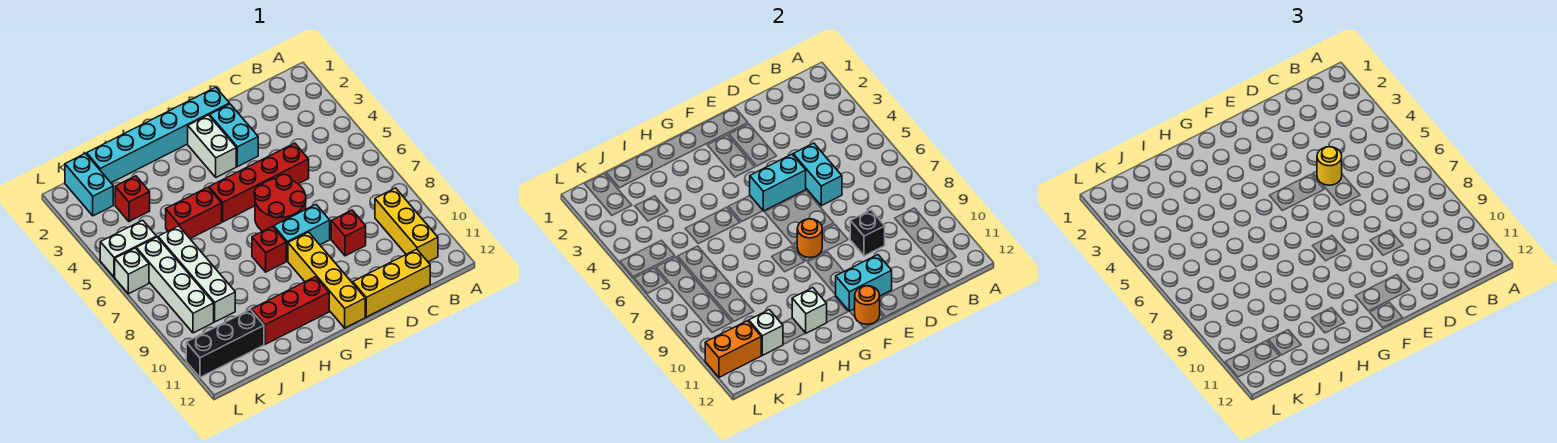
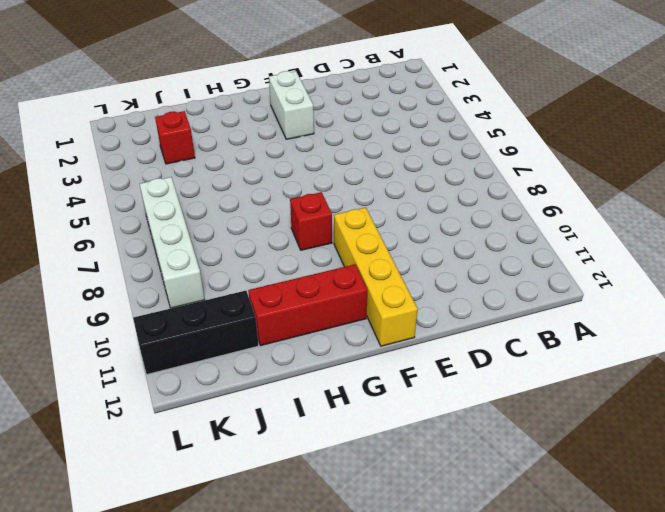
none -> yellow 1x3 brick [375,188,438,262]
none -> yellow 1x3 brick [353,249,430,317]
none -> red 1x4 brick [209,143,309,222]
none -> red 1x1 brick [331,210,366,256]

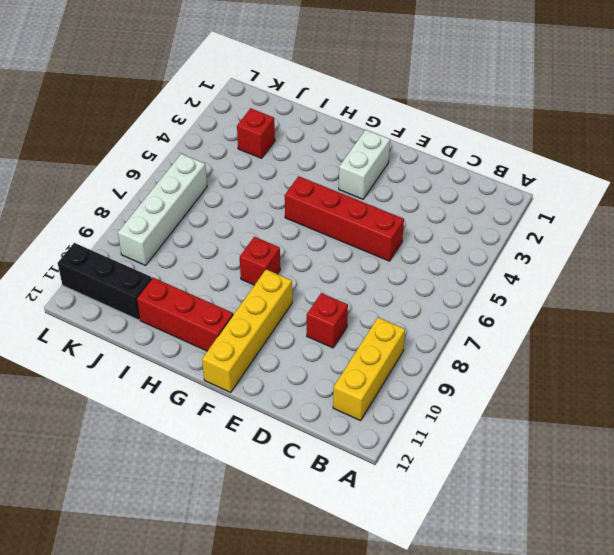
none -> yellow 1x3 brick [353,249,430,317]
none -> cyan 1x6 brick [87,87,230,183]
none -> cyan 1x2 brick [210,104,258,167]
none -> red 2x2 round brick [254,175,306,231]

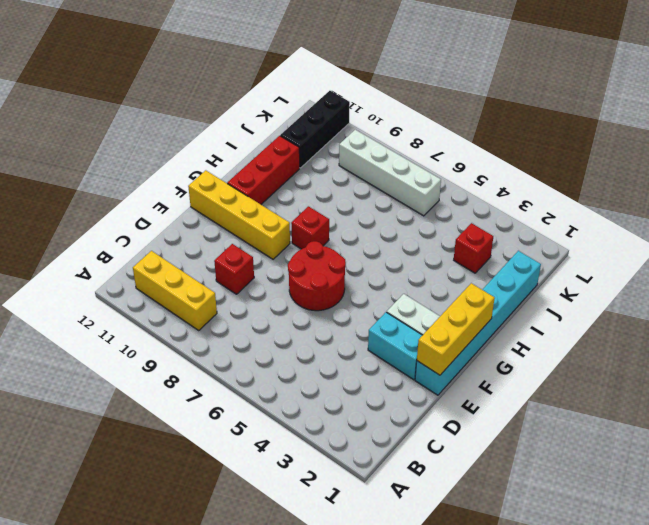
yellow 1x3 brick [417,283,495,375] -> yellow 1x3 brick moved to [353,249,430,317]
none -> red 1x4 brick [209,143,309,222]
none -> cyan 1x2 brick [274,205,330,261]
none -> red 1x2 brick [166,187,222,239]
none -> white 1x4 brick [158,226,235,322]

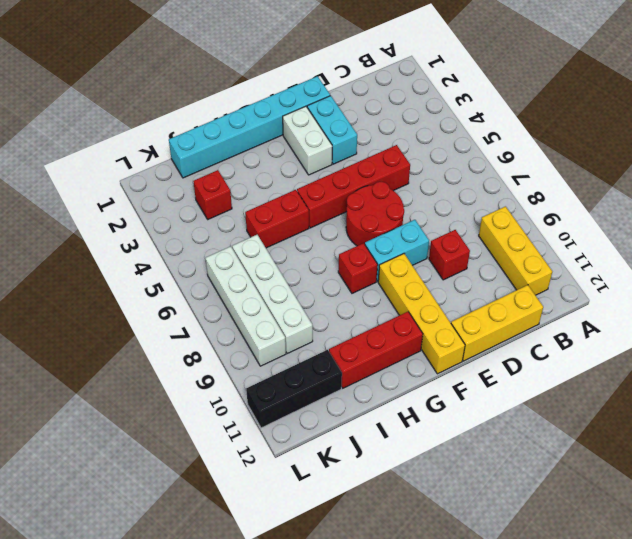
none -> cyan 1x2 brick [65,153,113,216]
none -> white 1x2 brick [100,220,156,277]
none -> white 1x1 brick [115,248,149,294]
none -> cyan 1x2 brick [793,143,842,206]

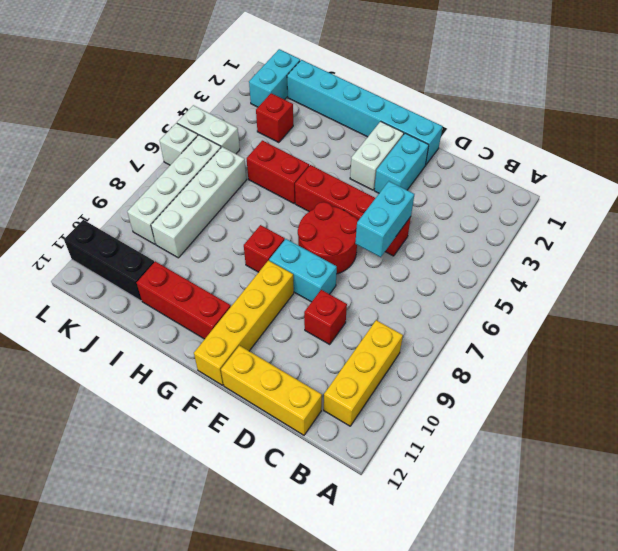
none -> black 1x1 brick [850,210,885,256]
none -> cyan 1x2 brick [750,154,806,211]
none -> cyan 1x2 brick [836,255,892,311]
none -> orange 1x1 round brick [797,219,822,258]

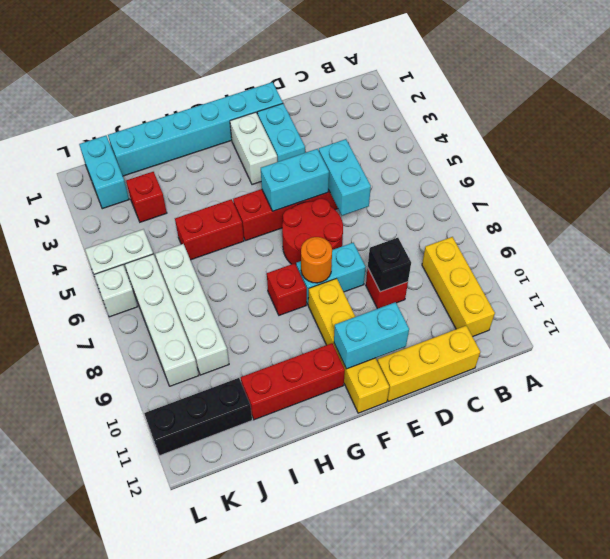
none -> orange 1x1 round brick [855,286,880,324]
none -> white 1x1 brick [792,288,827,333]
none -> white 1x1 brick [749,310,783,355]
none -> orange 1x2 brick [705,321,761,377]

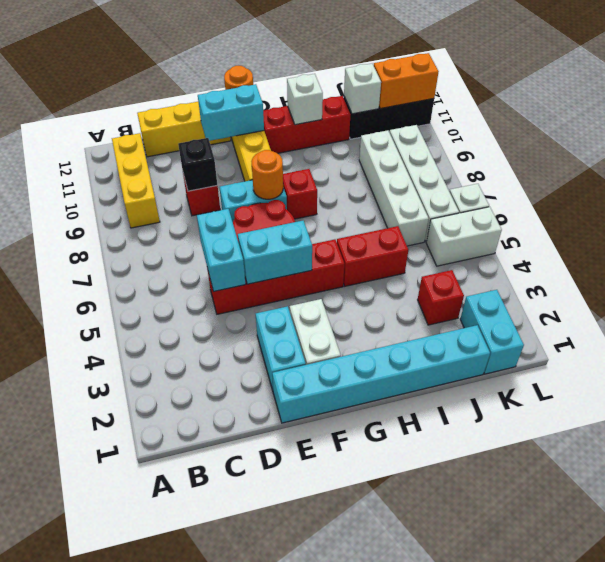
none -> yellow 1x1 round brick [1317,147,1342,185]

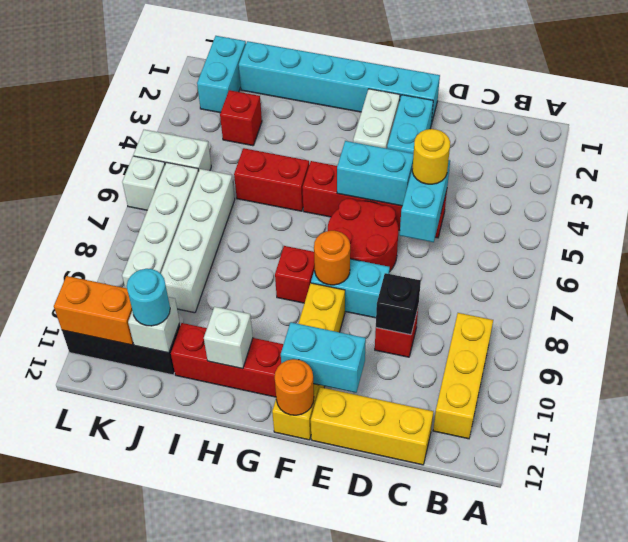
cyan 1x1 round brick [127,269,170,326] -> none

